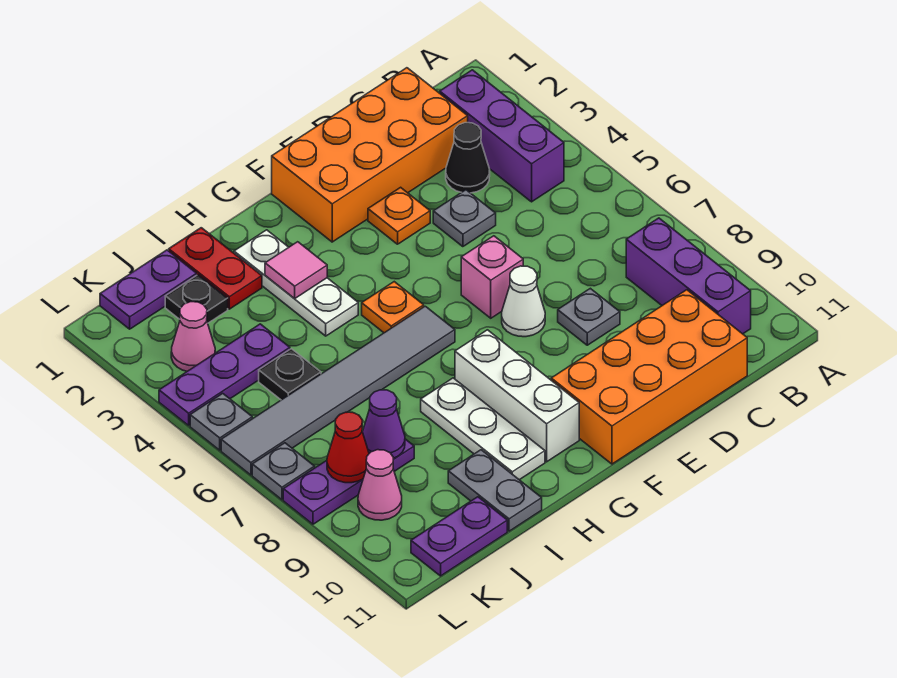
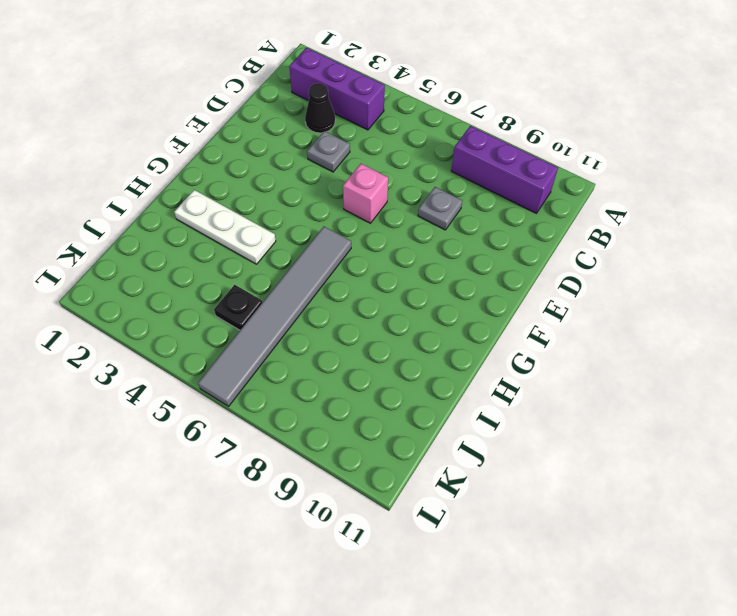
none -> orange 2x4 brick [272,68,468,242]
none -> orange 2x4 brick [551,290,747,464]
none -> orange 1x1 plate [368,187,430,244]
none -> white 1x1 cone [502,266,545,337]

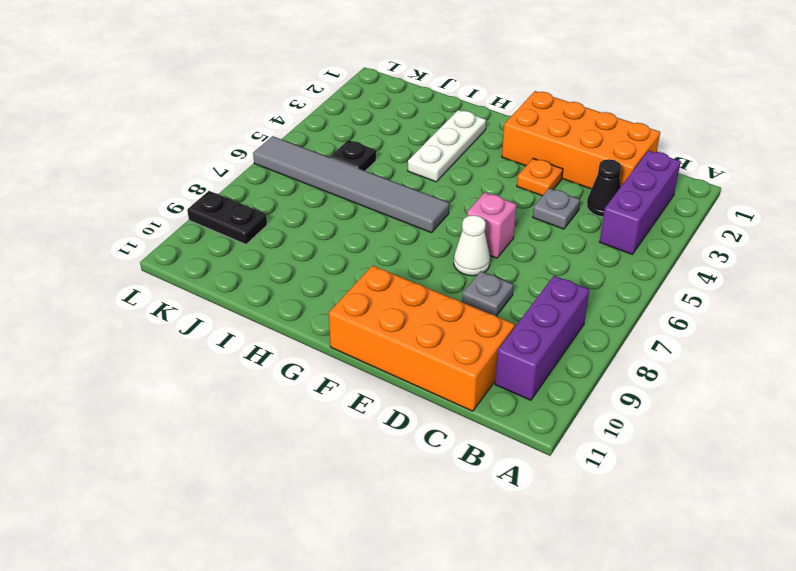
black 1x2 plate [187,191,267,244] -> pink 1x1 cone [358,450,402,520]
none -> orange 1x1 plate [362,282,424,333]
none -> white 1x3 brick [455,330,579,462]
none -> white 1x3 plate [421,378,545,480]
none -> red 1x2 plate [169,228,262,309]

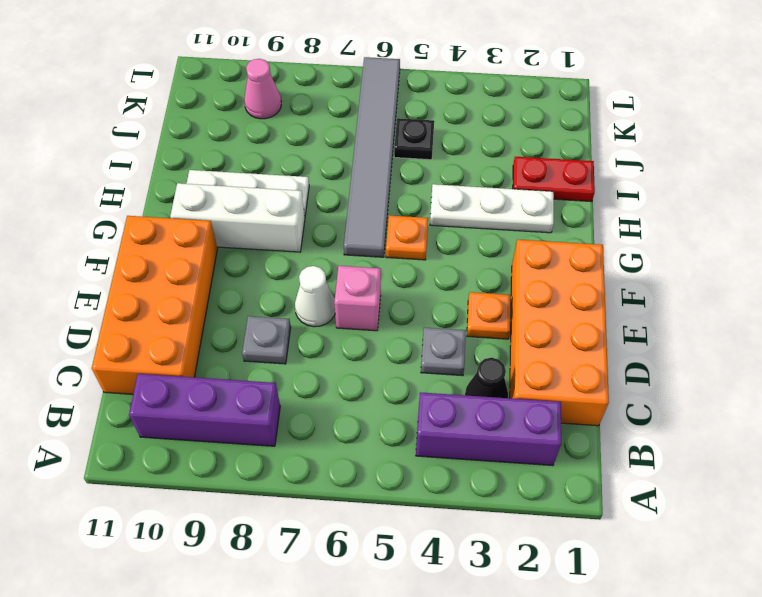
none -> grey 1x2 plate [448,450,542,531]
none -> purple 1x2 plate [100,250,197,329]
none -> black 1x1 plate [165,275,228,323]
none -> purple 1x3 plate [159,324,290,425]

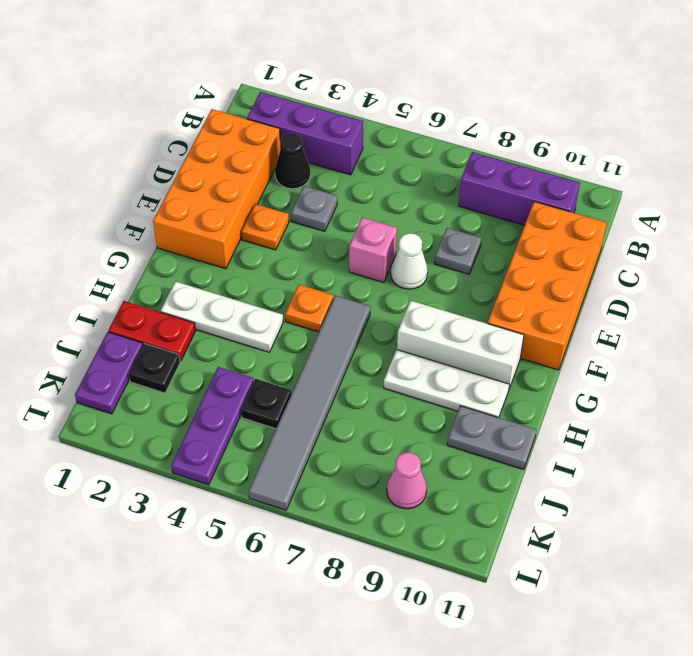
none -> purple 1x3 plate [283,439,414,524]
none -> purple 1x2 plate [411,497,507,576]
none -> pink 1x1 cone [171,302,215,371]
none -> grey 1x1 plate [190,393,252,450]

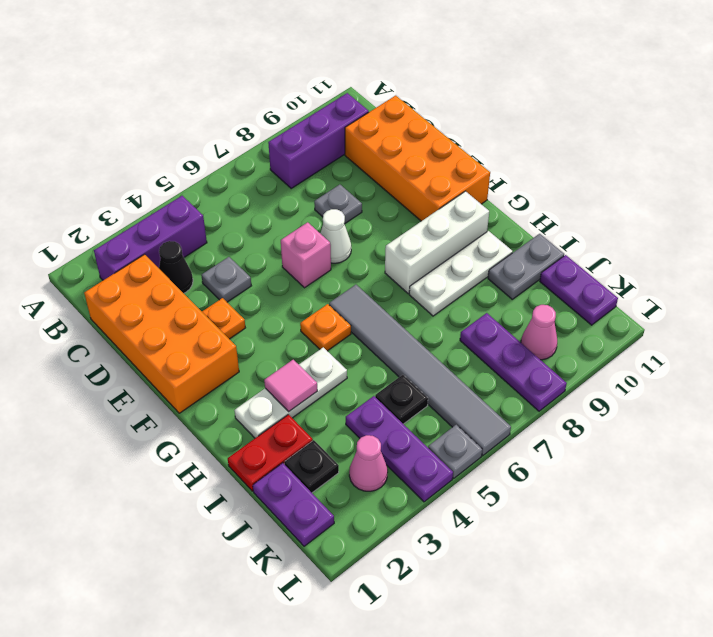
none -> grey 1x1 plate [252,443,315,500]
none -> purple 1x1 cone [362,390,405,458]
none -> red 1x1 cone [327,412,369,483]

